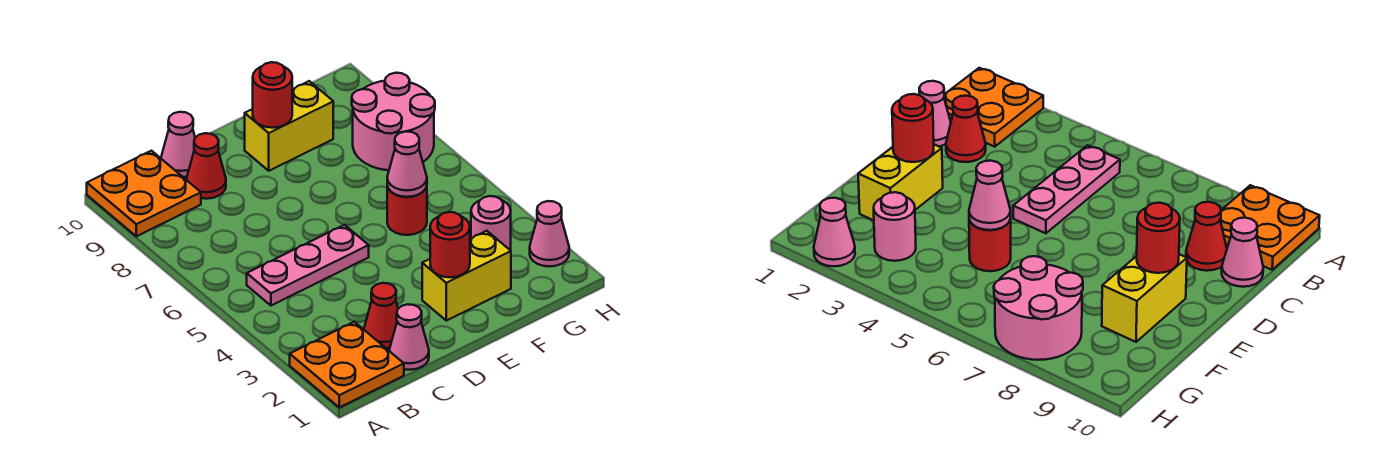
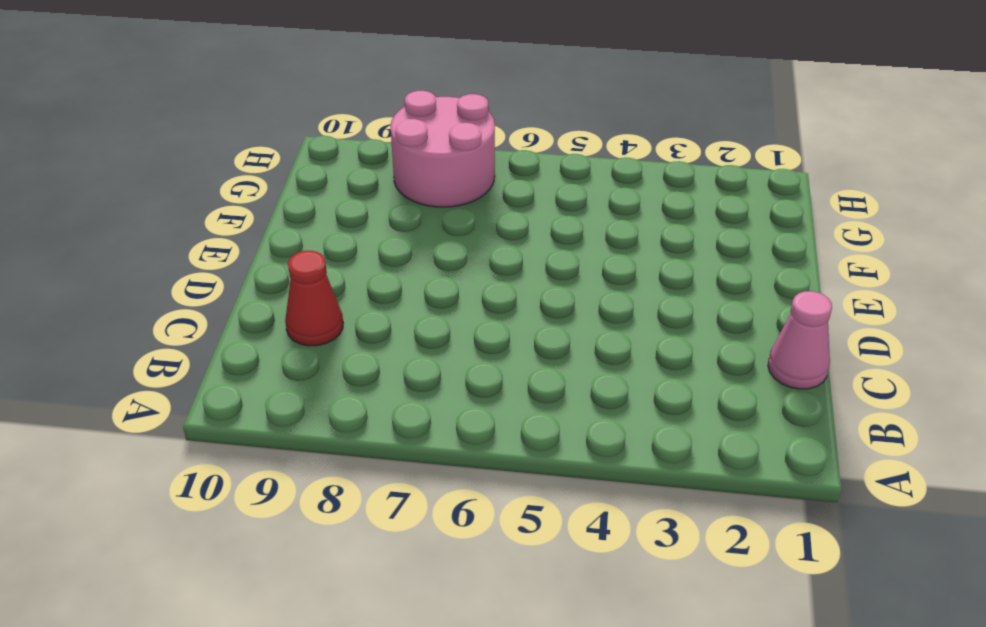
none -> orange 2x2 plate [290,322,404,407]
none -> orange 2x2 plate [87,151,201,236]
none -> pink 1x3 plate [247,225,369,306]

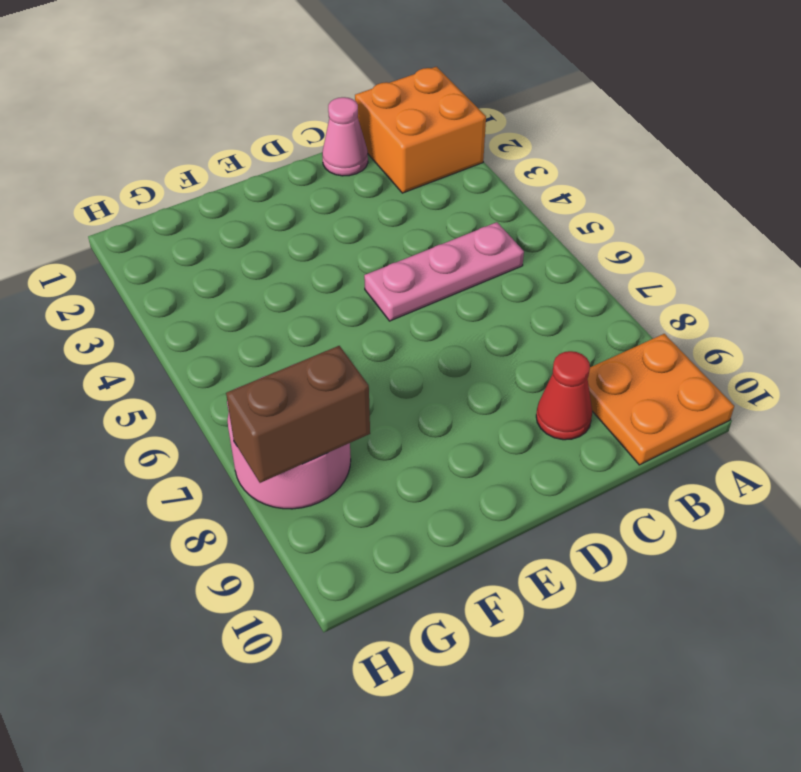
orange 2x2 brick [355,67,486,193] -> orange 2x2 plate [290,322,404,407]
brown 1x2 brick [226,346,370,483] -> none
none -> red 1x1 cone [364,283,398,348]
none -> pink 1x1 cone [161,112,195,177]
none -> yellow 1x2 brick [422,231,511,321]

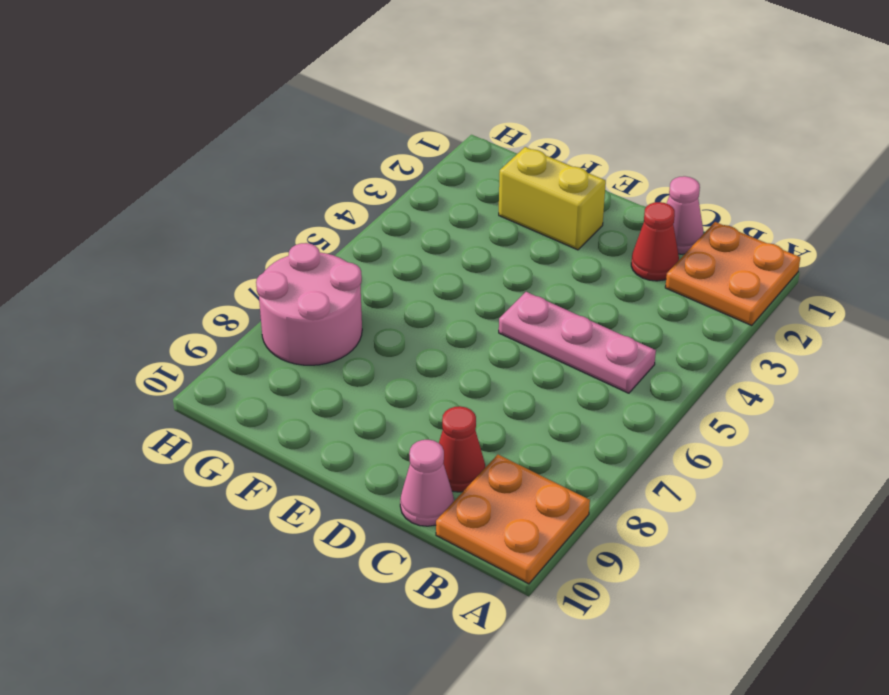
none -> yellow 1x2 brick [245,81,333,171]
none -> red 1x1 round brick [387,186,427,235]
none -> pink 1x1 round brick [471,196,511,250]

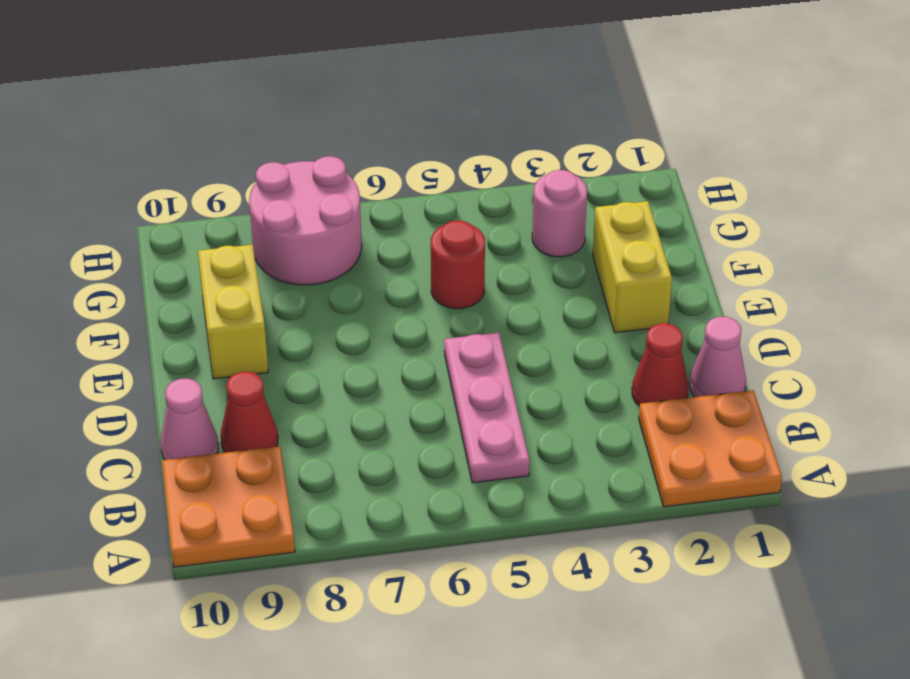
none -> pink 1x1 cone [530,201,569,266]
none -> red 1x1 round brick [430,212,470,277]
none -> red 1x1 round brick [253,62,292,128]

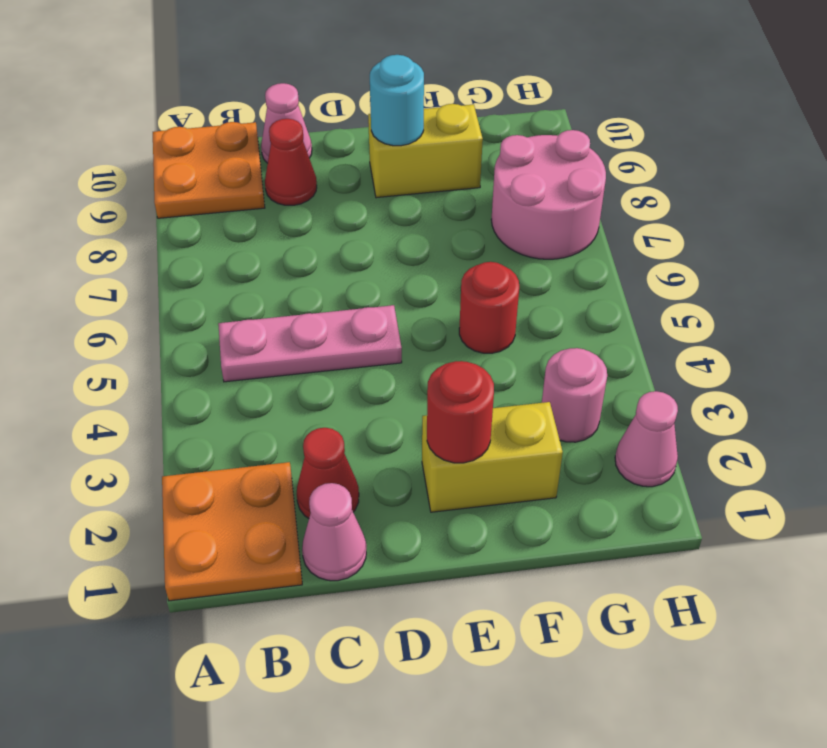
cyan 1x1 round brick [370,55,424,146] -> red 1x1 round brick [253,62,292,128]
none -> pink 1x1 cone [387,131,427,197]

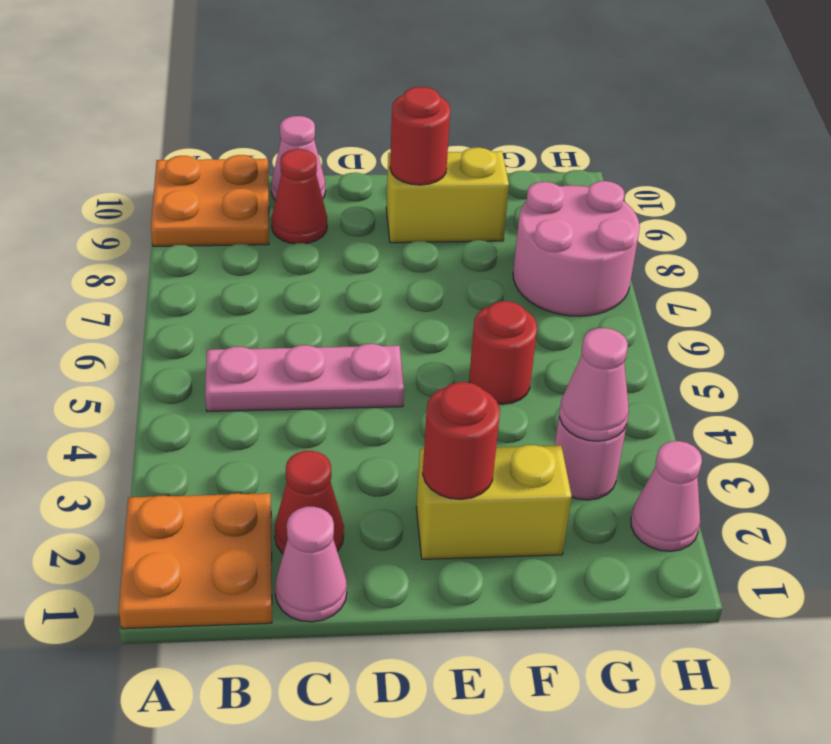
pink 1x1 cone [560,328,629,441] -> pink 1x1 cone moved to [387,131,427,197]

